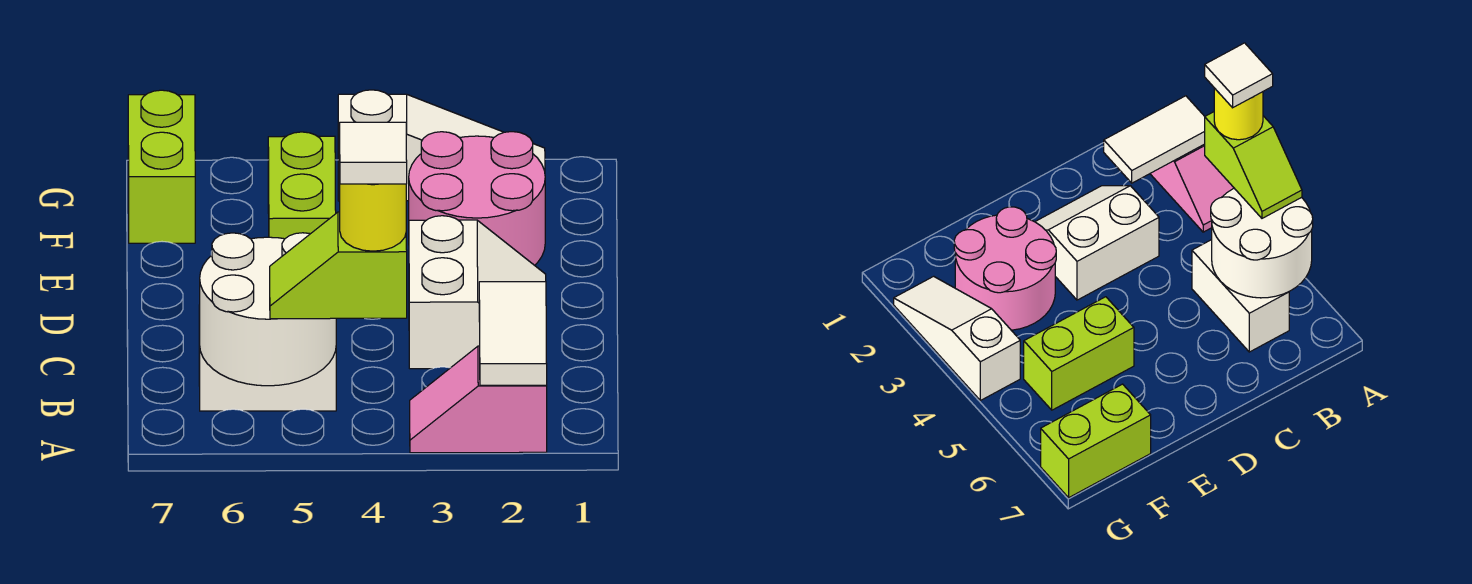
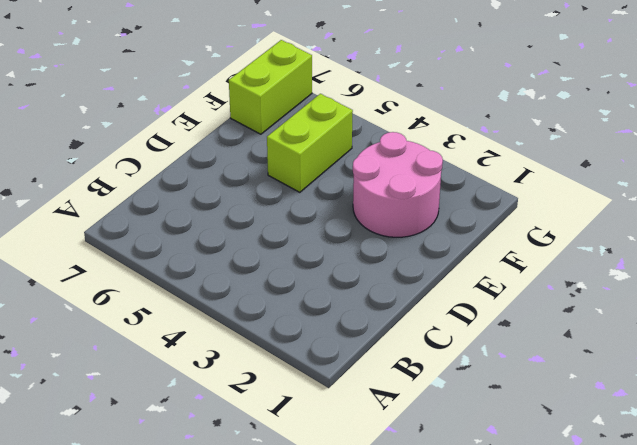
none -> pink 1x2 slope [410,346,547,453]
none -> white 1x2 brick [199,305,336,411]
none -> white 2x2 slope [409,216,546,369]

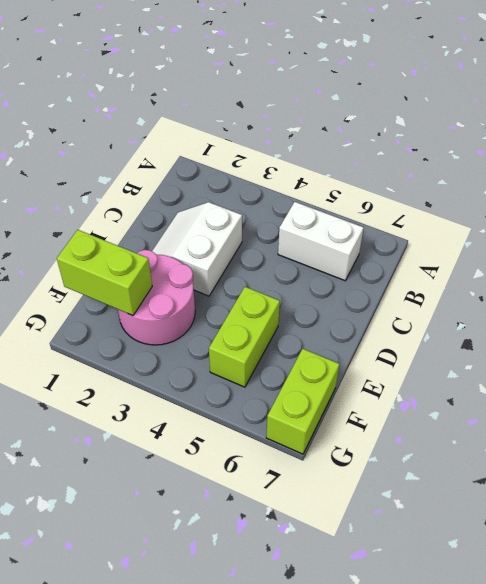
lime 1x2 brick [57,230,152,315] -> none
none -> pink 1x2 slope [410,346,547,453]
none -> white 1x3 slope [338,90,545,201]
none -> white 1x2 tile [479,282,547,385]

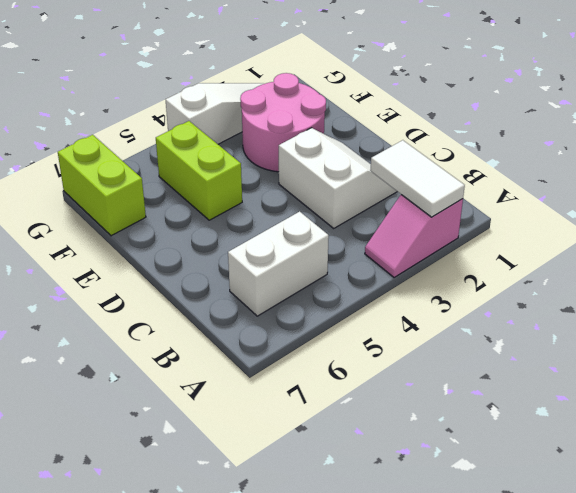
none -> white 2x2 round brick [199,233,336,386]
none -> lime 1x2 slope [270,212,407,319]
none -> yellow 1x1 round brick [340,184,406,251]

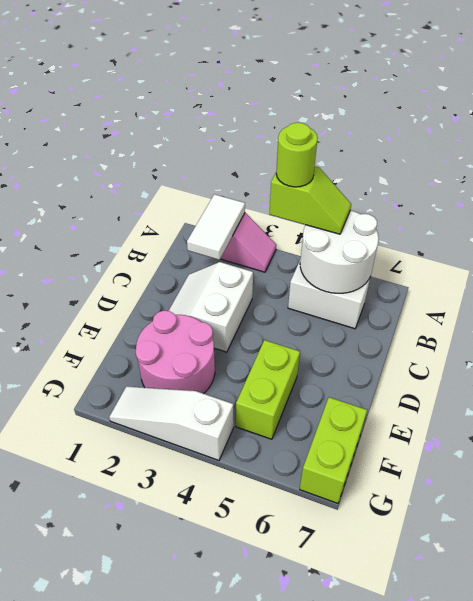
lime 1x1 round brick [276,123,318,187] -> yellow 1x1 round brick [340,184,406,251]
none -> white 1x1 tile [340,122,407,184]

